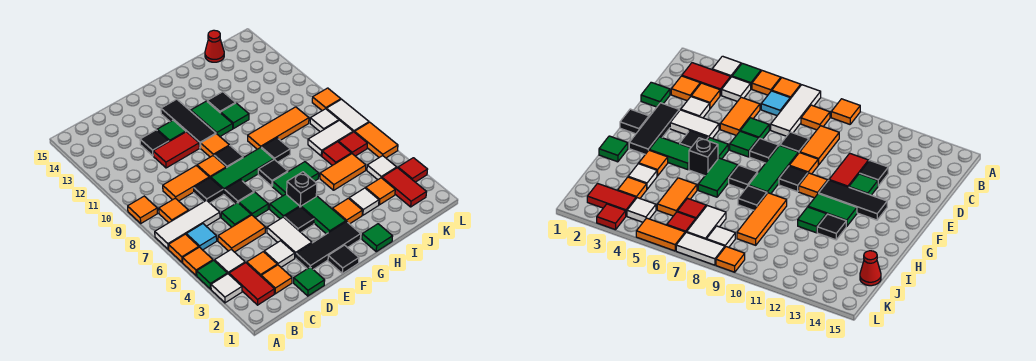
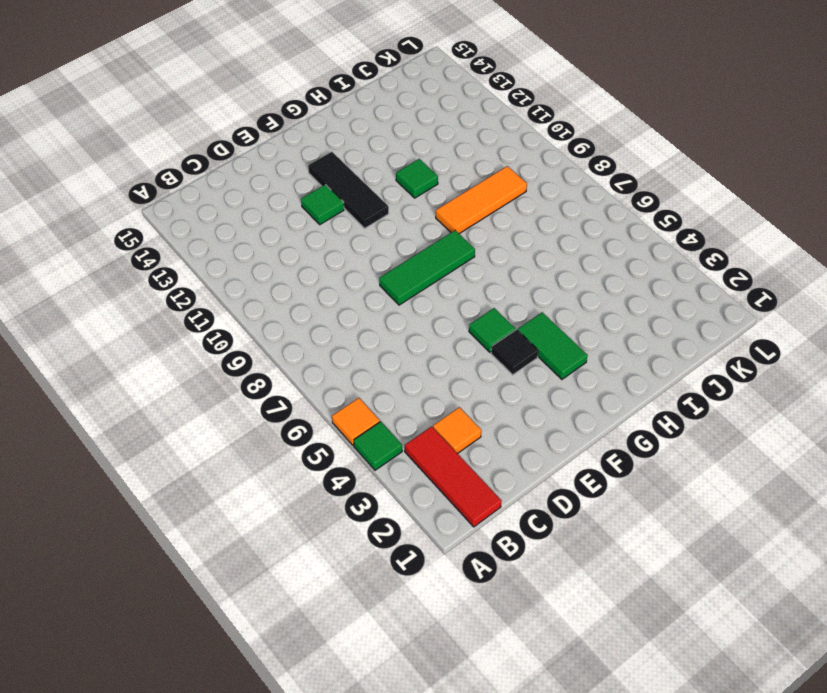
red 1x3 tile [405,426,501,527] -> red 1x2 tile [229,263,274,305]
none -> white 1x1 tile [211,274,242,303]
none -> orange 1x1 tile [169,234,199,262]
none -> white 1x3 tile [155,200,220,249]
none -> orange 1x1 tile [128,196,157,223]

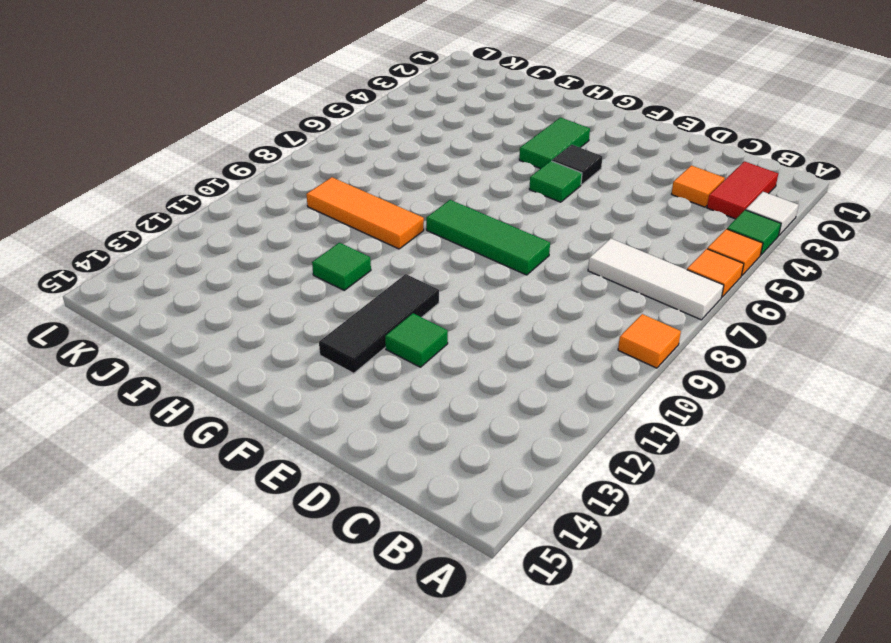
none -> white 1x1 tile [215,249,245,274]
none -> cyan 1x1 tile [186,224,217,250]
none -> orange 1x1 tile [159,198,188,223]
none -> orange 1x1 tile [261,265,292,294]

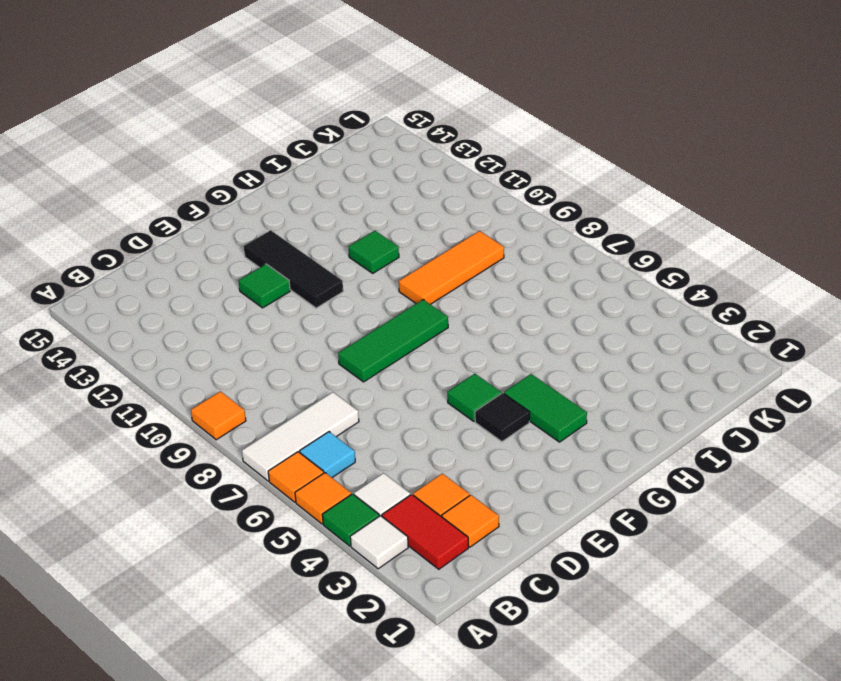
none -> orange 1x1 tile [159,198,188,223]
none -> orange 1x2 tile [218,215,266,252]
none -> orange 1x2 tile [163,166,209,201]
none -> green 1x1 tile [294,267,325,296]

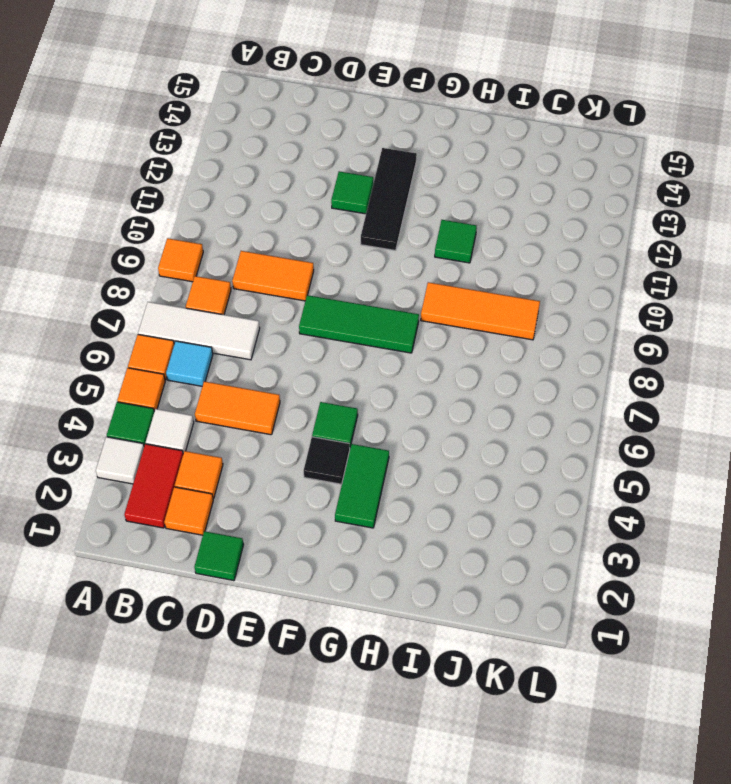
none -> white 1x1 tile [264,241,295,267]
none -> green 1x1 tile [221,202,251,227]
none -> black 1x1 tile [194,178,223,203]
none -> red 1x2 tile [153,132,199,168]

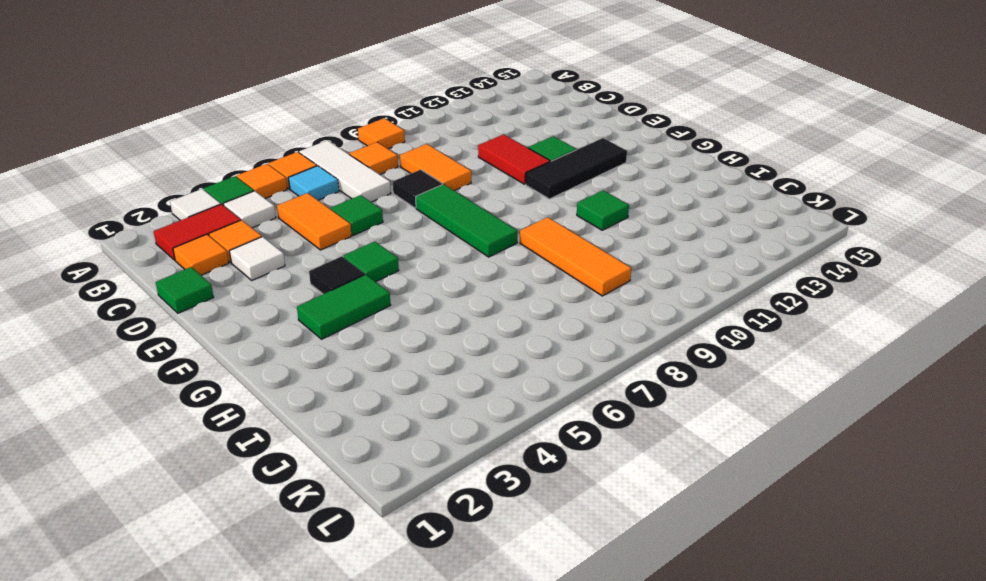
none -> black 1x1 tile [140,130,169,156]
none -> black 1x3 tile [296,221,361,269]
none -> white 1x2 tile [267,217,312,258]
none -> green 1x1 tile [239,192,268,218]

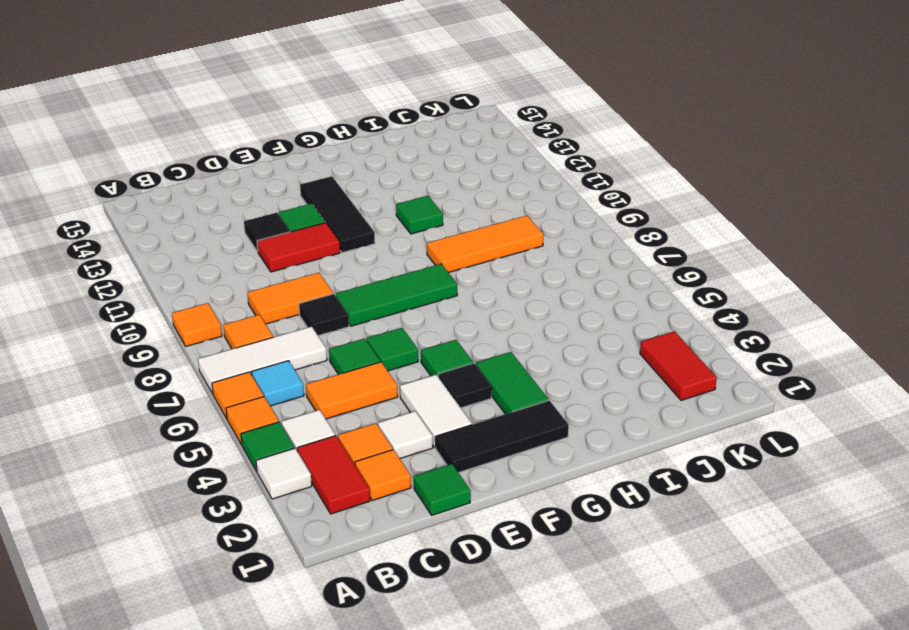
none -> black 1x1 tile [225,180,254,204]
none -> orange 1x1 tile [197,156,226,178]
none -> black 1x1 tile [328,245,359,274]
none -> black 1x1 tile [214,146,243,168]

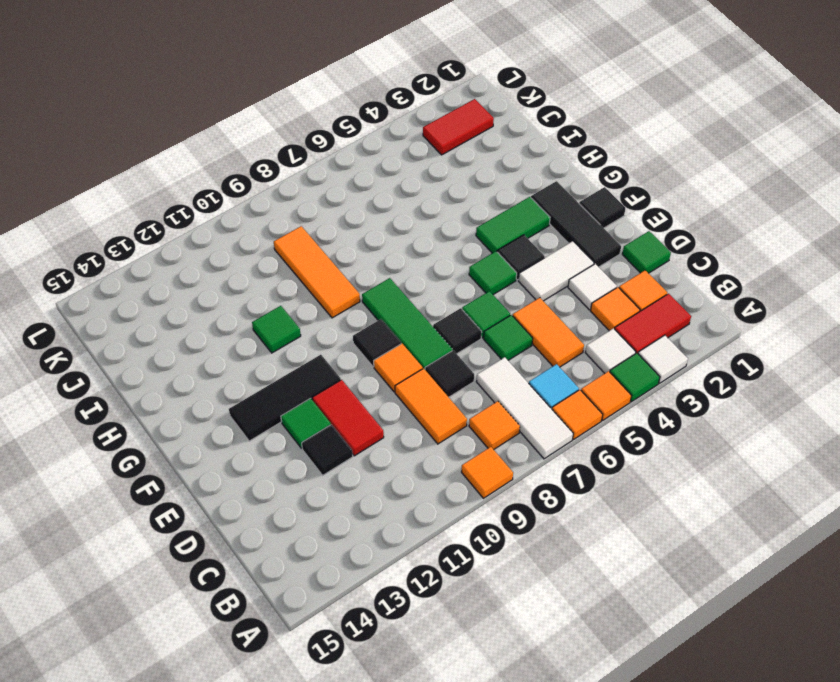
none -> orange 1x1 tile [201,134,229,157]
none -> black 1x1 brick [287,172,317,207]
none -> green 1x2 tile [272,162,319,196]
none -> black 1x1 tile [258,160,288,186]

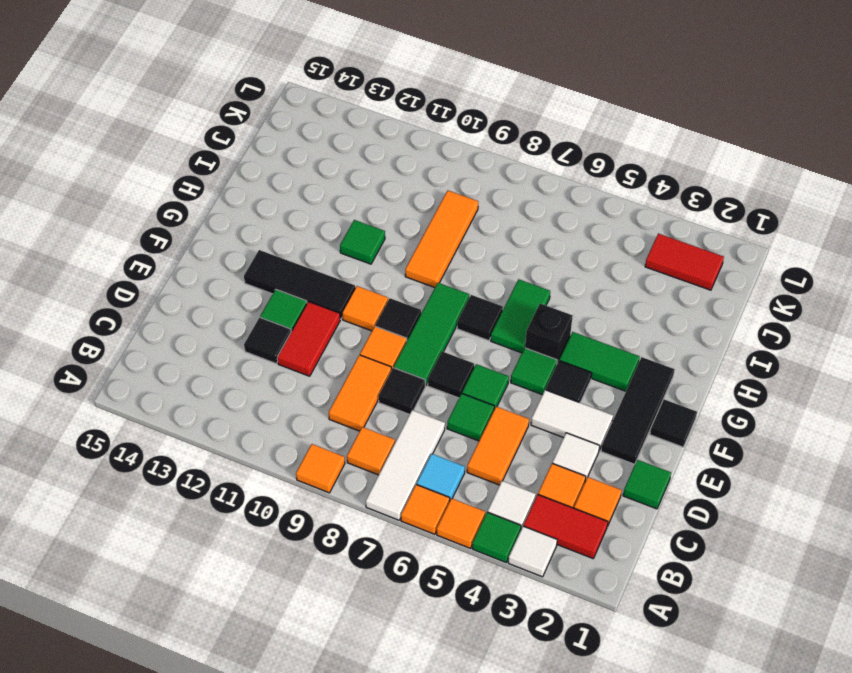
none -> green 1x2 tile [191,101,233,136]
none -> green 1x1 tile [362,224,393,252]
none -> orange 1x1 tile [333,198,362,224]
none -> black 1x1 tile [261,138,290,162]

